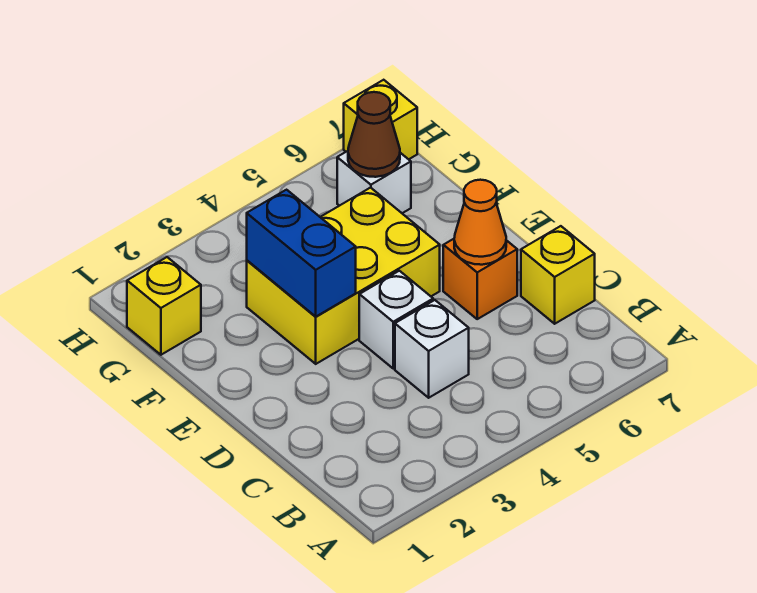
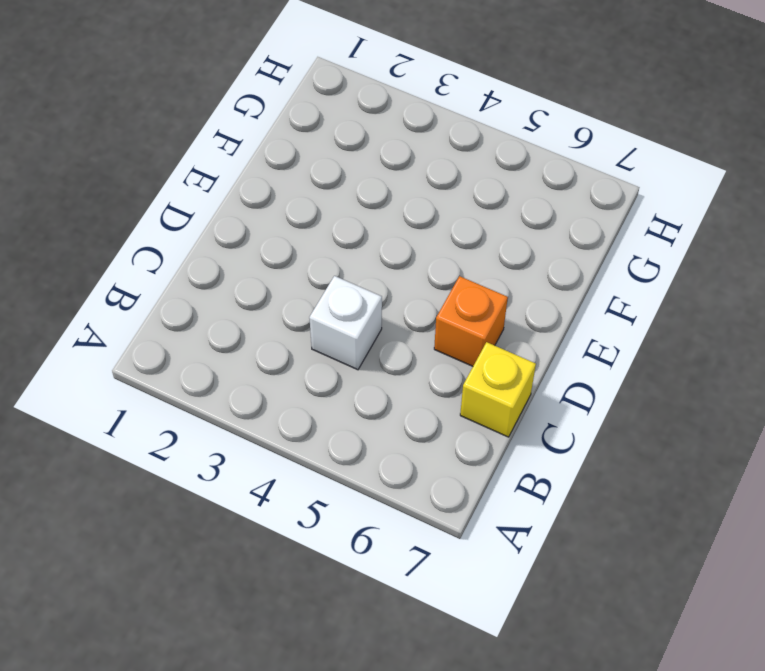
none -> white 1x1 brick [359,271,433,368]
none -> yellow 2x3 brick [247,188,440,364]

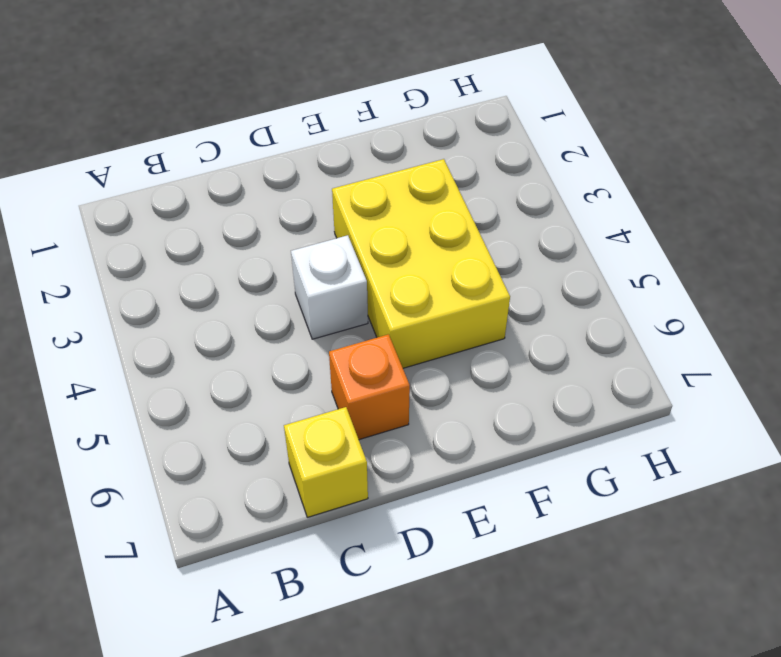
none -> white 1x1 brick [395,300,469,398]
none -> yellow 1x1 brick [127,257,201,355]

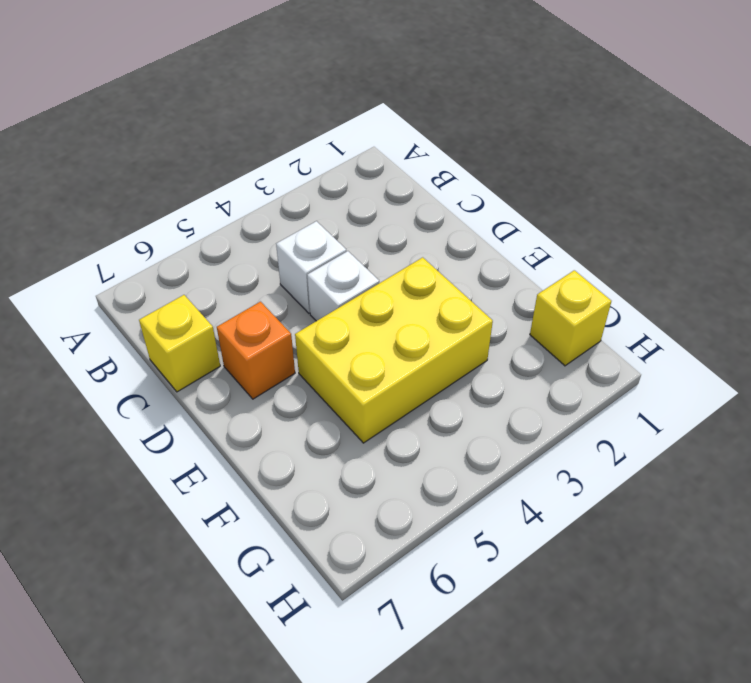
none -> white 1x1 brick [337,151,411,213]
none -> yellow 1x1 brick [344,80,417,159]

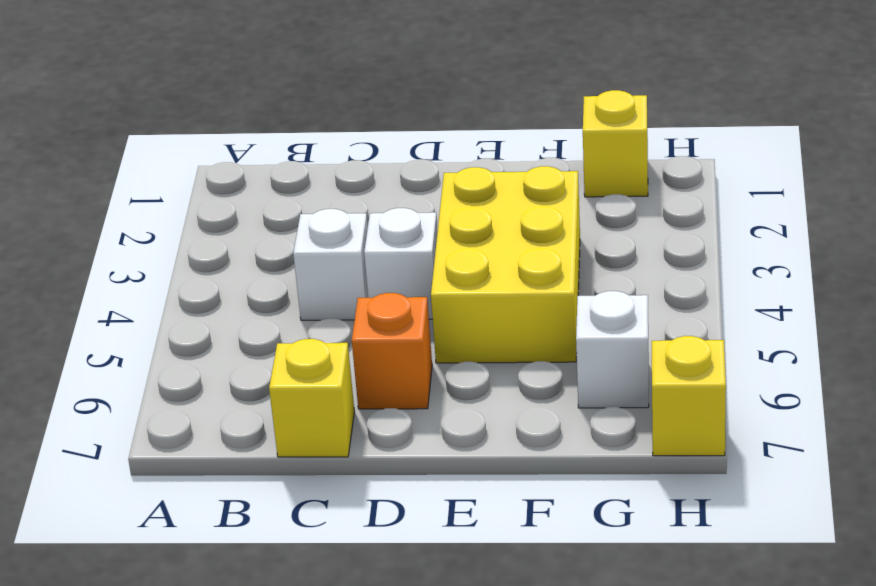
none -> orange 1x1 cone [454,180,506,265]
none -> blue 1x2 brick [247,190,356,317]

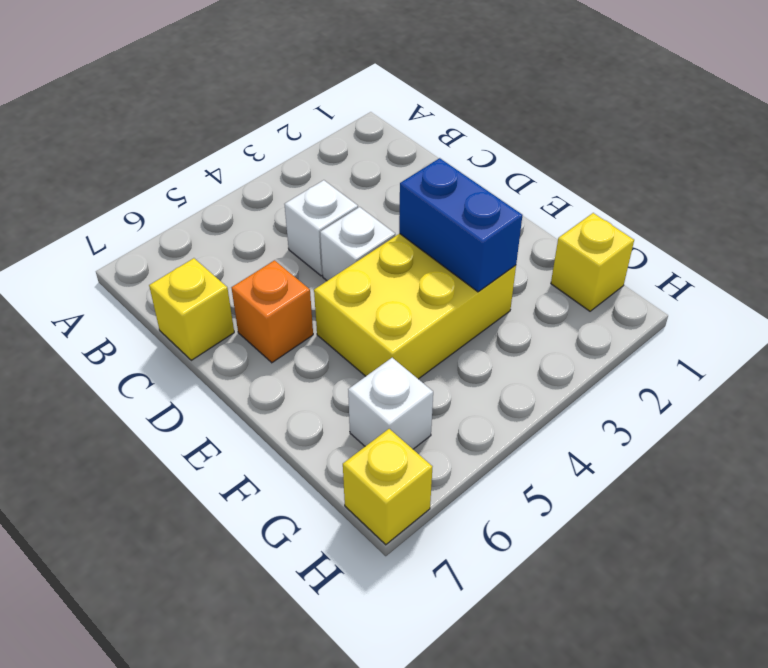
none -> orange 1x1 cone [454,180,506,265]
none -> brown 1x1 cone [348,92,400,177]

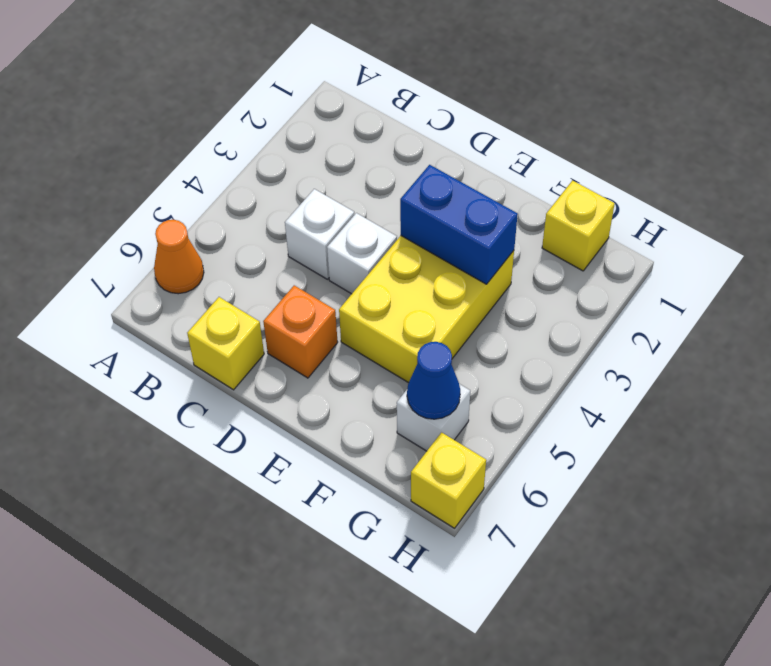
orange 1x1 cone [154,220,204,294] -> orange 1x1 cone moved to [454,180,506,265]
blue 1x1 cone [407,342,460,419] -> brown 1x1 cone [348,92,400,177]

